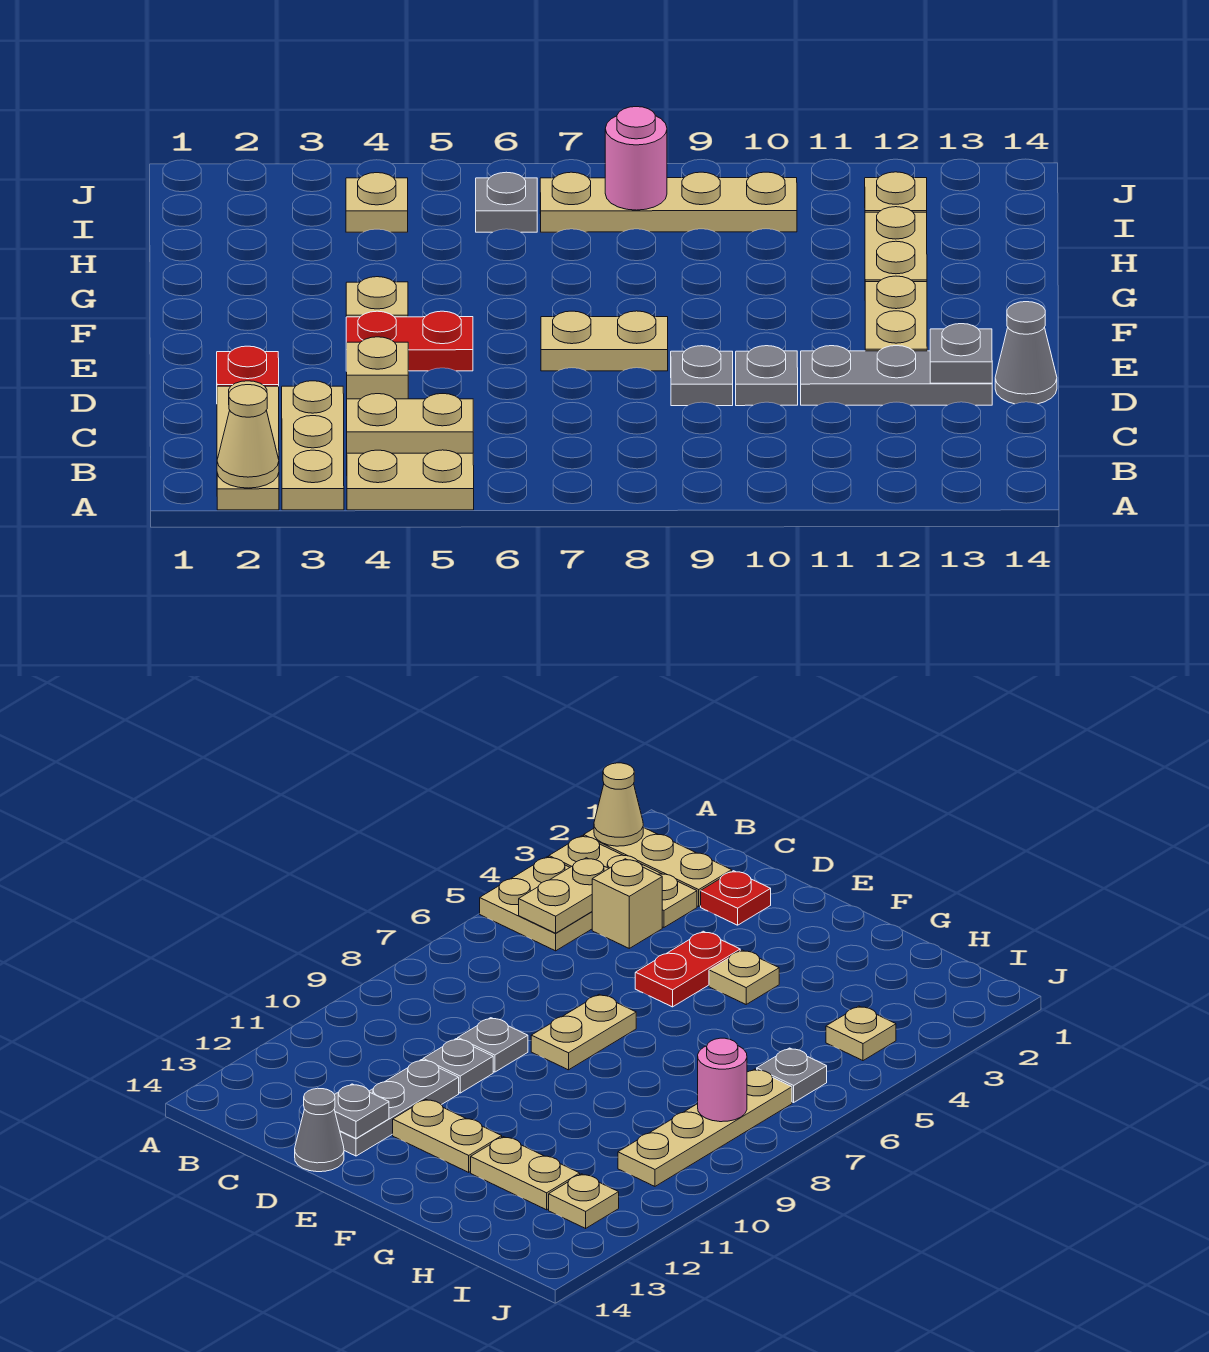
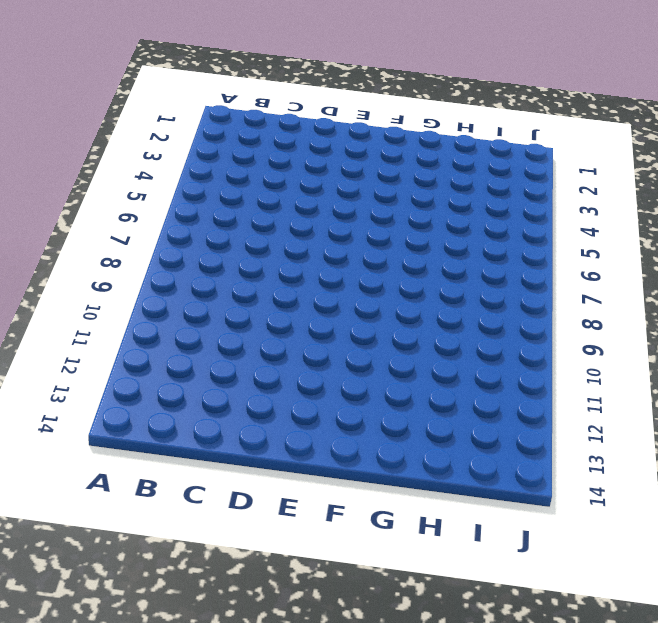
none -> tan 1x3 plate [217,381,279,510]
none -> tan 1x3 plate [282,381,344,510]
none -> tan 2x2 plate [347,450,474,510]

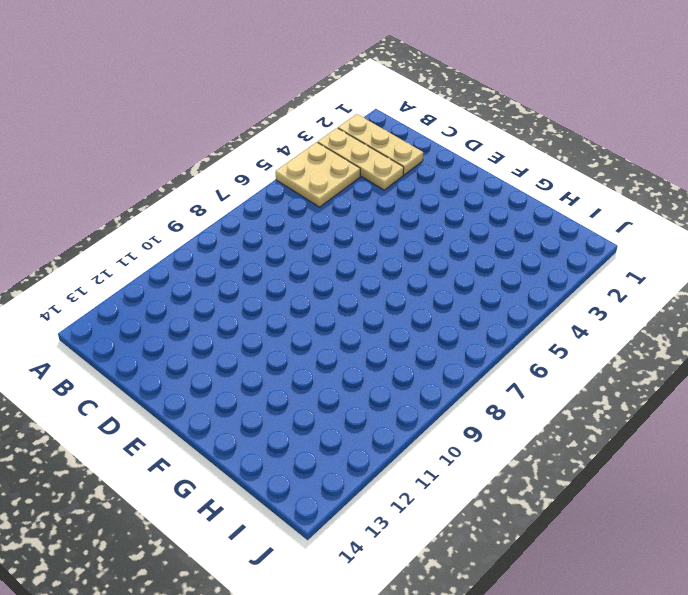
none -> tan 1x1 brick [347,337,408,399]
none -> red 1x1 plate [217,346,279,386]
none -> grey 1x1 plate [671,346,733,406]

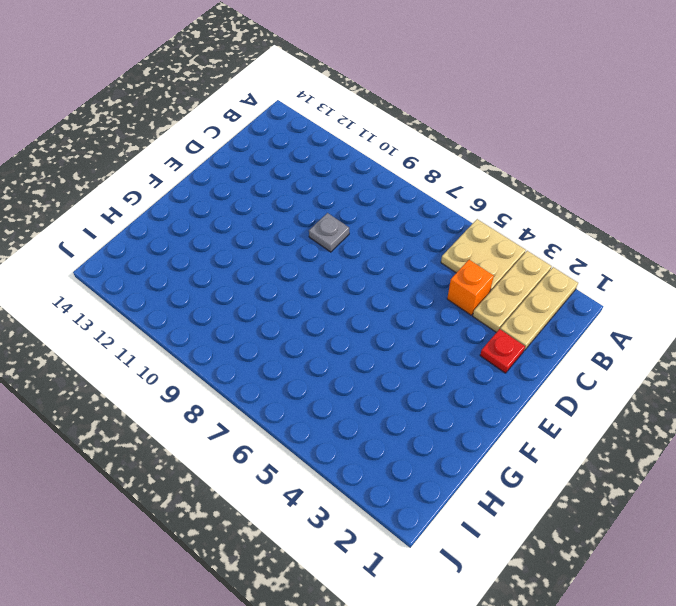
orange 1x1 brick [447,260,494,315] -> tan 1x1 brick [347,337,408,399]
none -> grey 1x1 plate [736,346,798,406]
none -> grey 1x3 plate [801,346,992,405]
none -> grey 1x1 cone [995,302,1057,404]

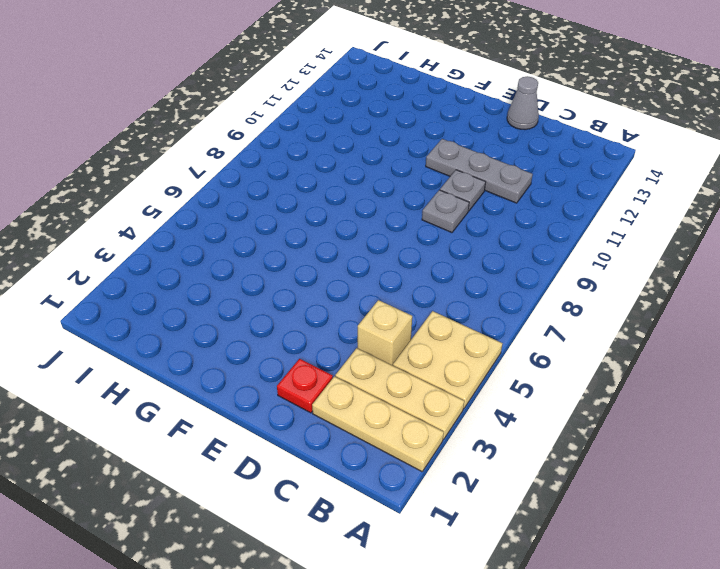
grey 1x3 plate [426,139,533,203] -> grey 1x3 plate turned to [801,346,992,405]
none -> red 1x2 plate [346,311,473,371]
none -> tan 1x2 plate [541,311,668,371]
none -> tan 1x2 plate [865,276,927,351]

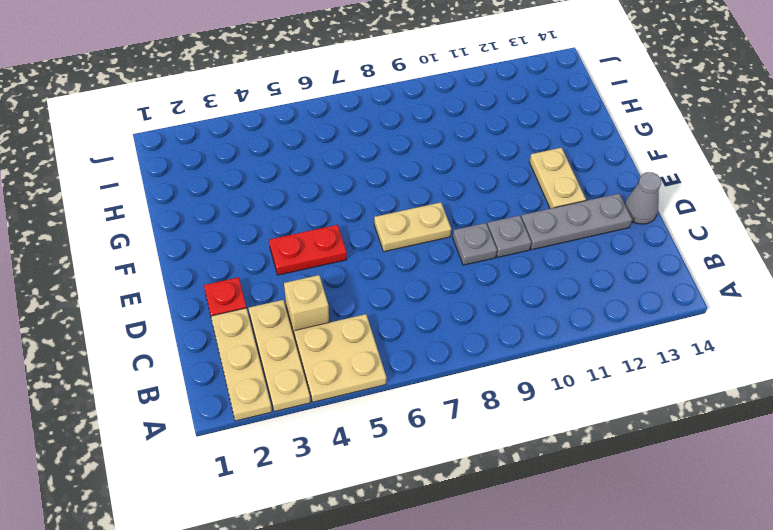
none -> tan 1x1 plate [346,277,408,317]
none -> tan 1x2 plate [865,207,927,282]
none -> tan 1x1 plate [346,173,408,232]

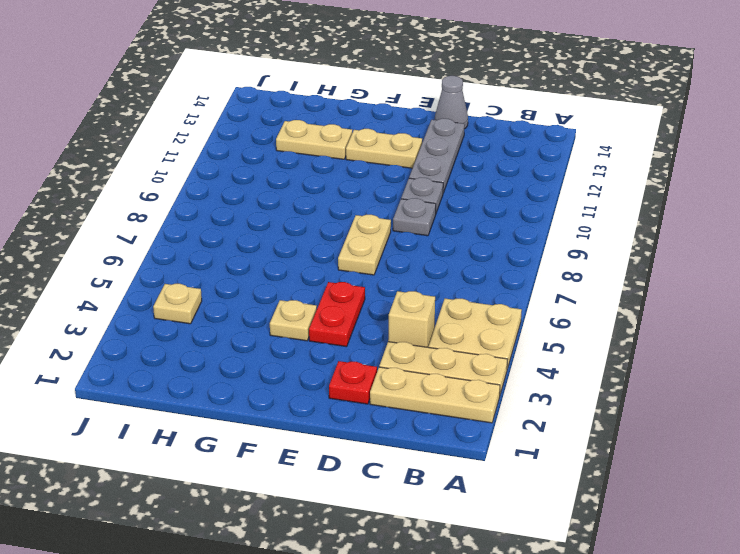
none -> grey 1x1 plate [476,172,537,232]
none -> tan 1x4 plate [540,172,797,232]
none -> tan 1x1 plate [865,172,927,212]

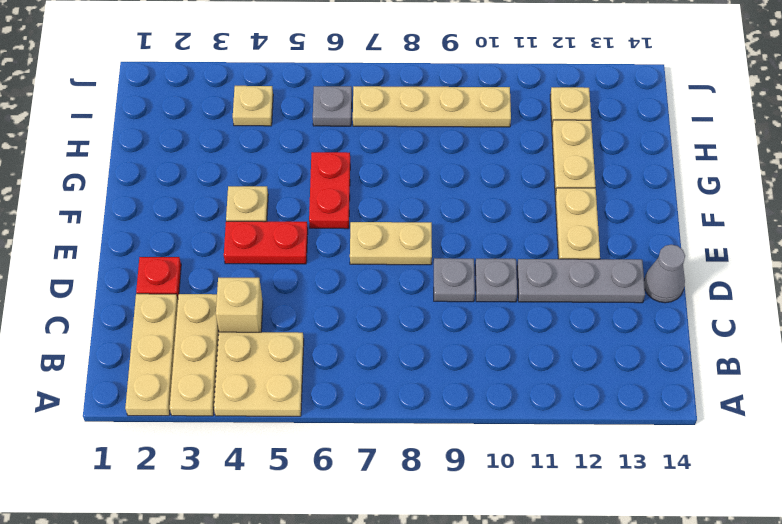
red 1x2 plate [309,152,350,229] -> none
none -> tan 1x1 cone [217,385,279,488]
none -> tan 1x2 plate [347,394,473,453]
none -> grey 1x1 plate [930,324,992,383]

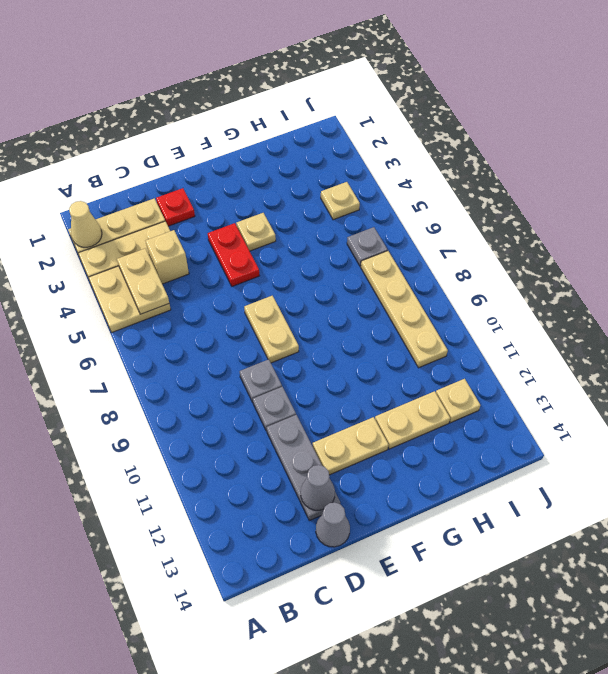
grey 1x1 cone [301,465,335,510] -> grey 1x1 plate [930,324,992,383]
none -> pink 1x1 round brick [605,107,667,210]

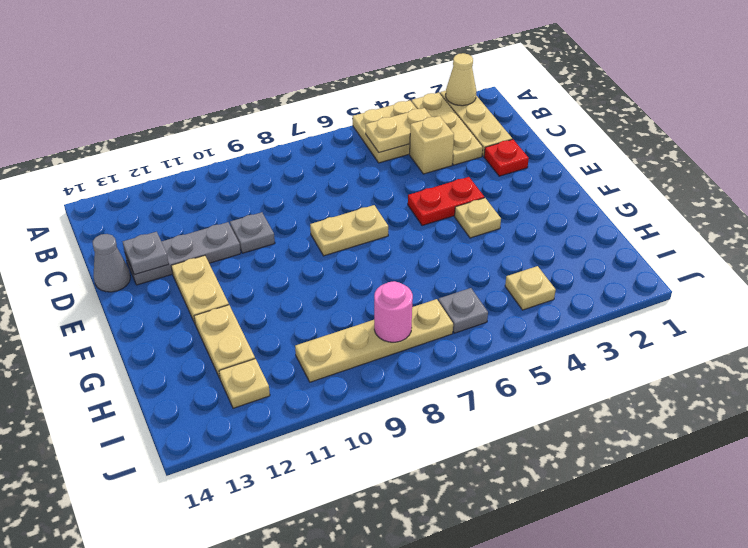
none -> grey 1x1 plate [671,346,733,406]

